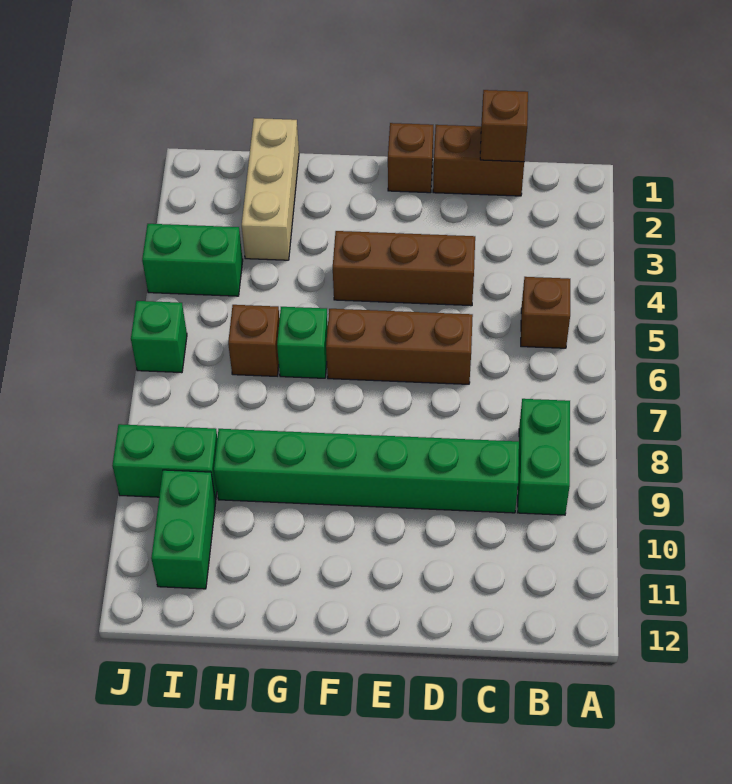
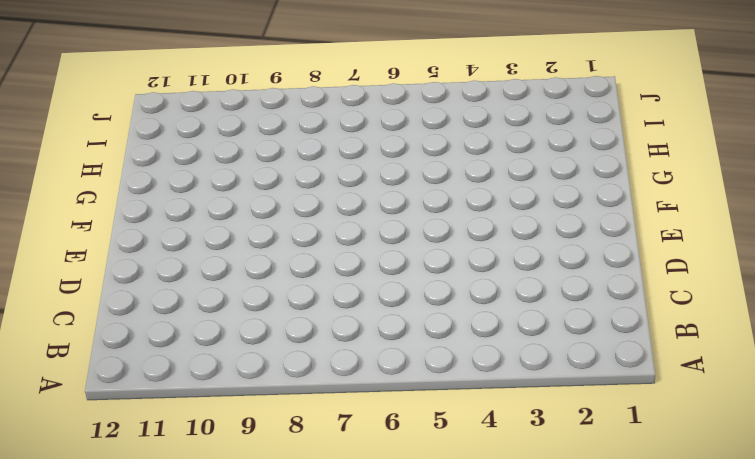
none -> brown 1x1 brick [521,277,570,348]
none -> green 1x2 brick [518,399,570,515]
none -> brown 1x2 brick [433,125,524,196]

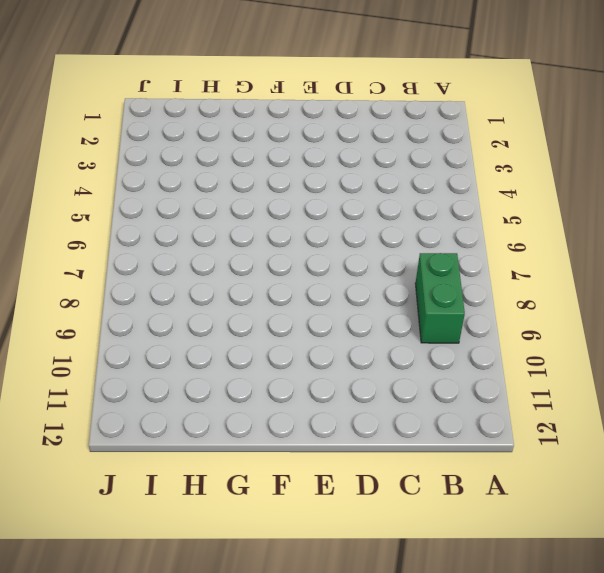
none -> brown 1x1 brick [521,277,570,348]
none -> brown 1x2 brick [433,125,524,196]
none -> green 1x6 brick [214,429,519,513]

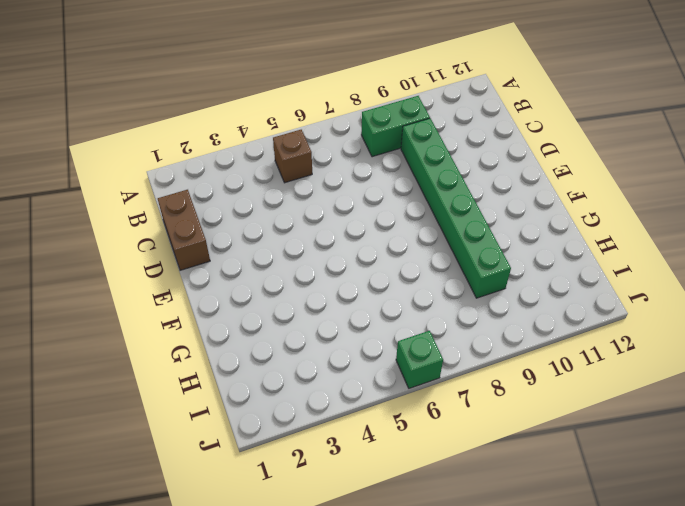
none -> brown 1x3 brick [333,231,475,306]
none -> brown 1x3 brick [326,309,473,384]
none -> brown 1x1 brick [388,123,433,193]

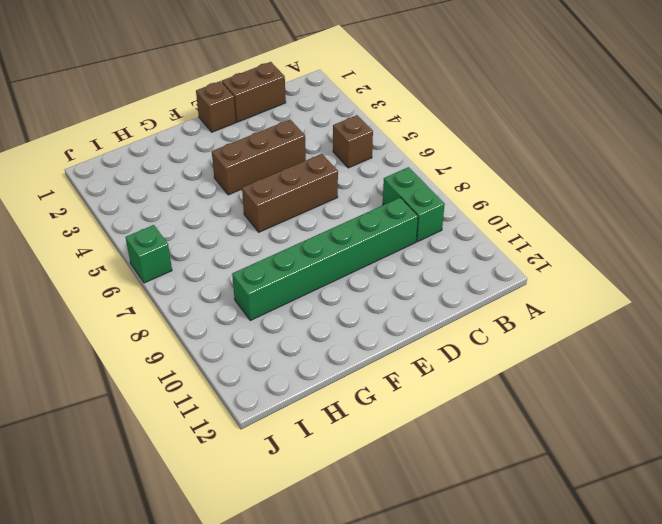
none -> green 1x1 brick [277,307,328,378]
none -> tan 1x3 brick [242,118,299,260]
none -> brown 1x1 brick [228,305,280,376]

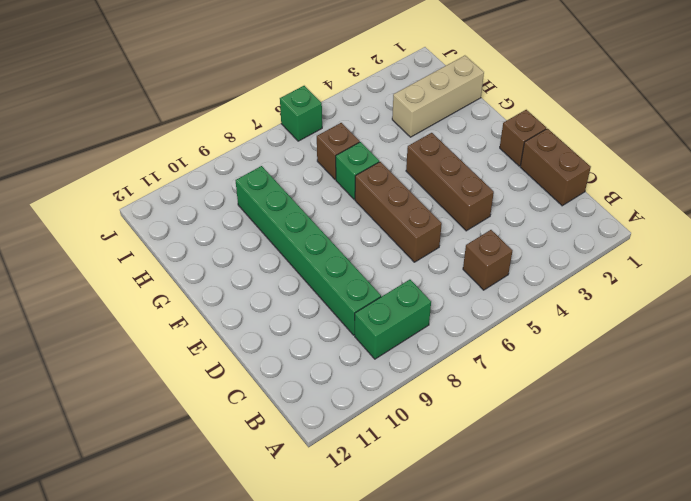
none -> green 1x2 brick [142,224,243,296]
none -> green 1x2 brick [112,424,217,500]
none -> green 1x2 brick [151,470,216,589]

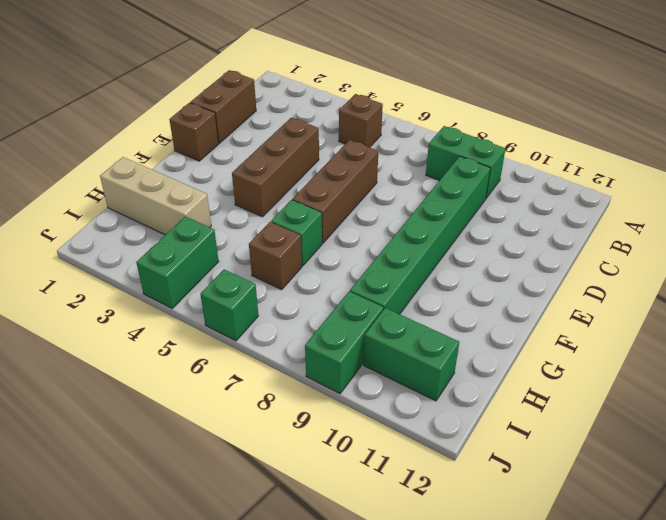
none -> brown 1x1 brick [480,90,528,162]

